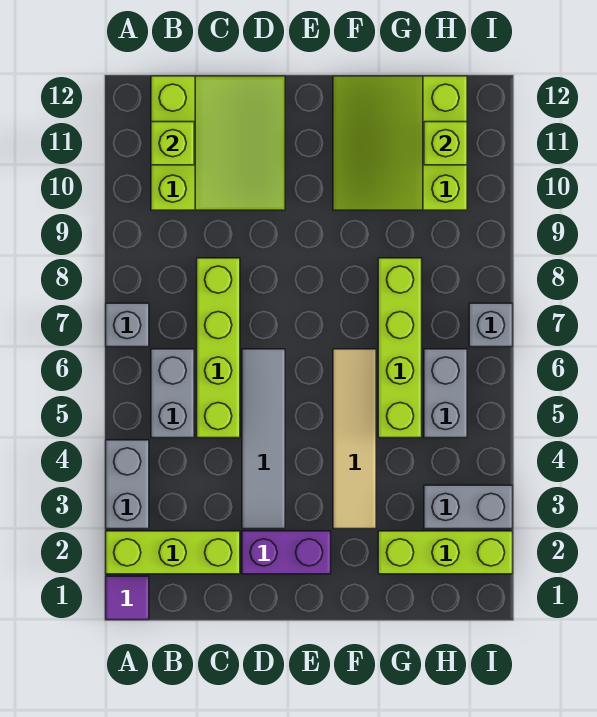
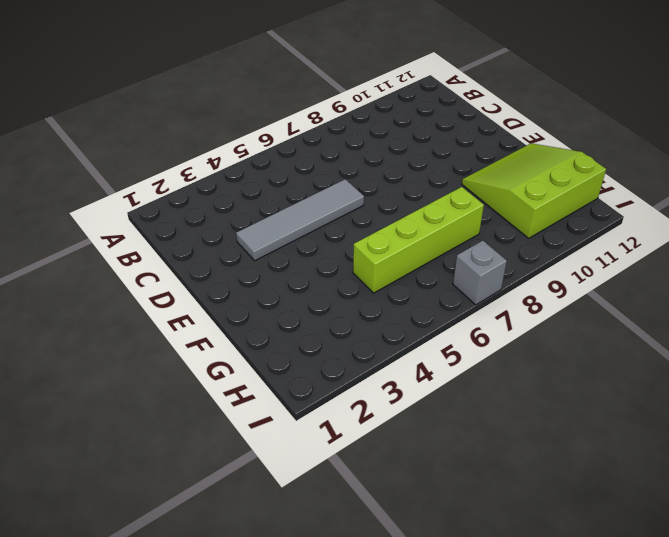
none -> purple 1x1 tile [106,576,149,620]
none -> lime 1x3 brick [106,531,240,574]
none -> grey 1x2 brick [106,440,149,529]

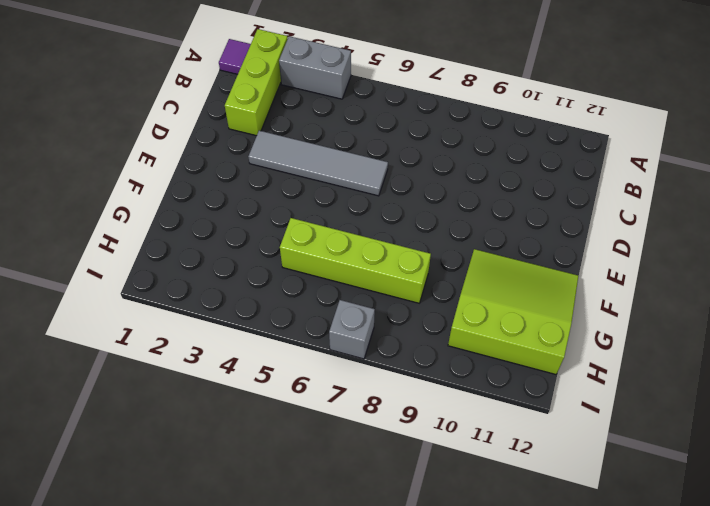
none -> grey 1x1 brick [106,303,149,347]
none -> grey 1x2 brick [151,349,194,438]
none -> lime 3x3 slope [151,76,285,210]

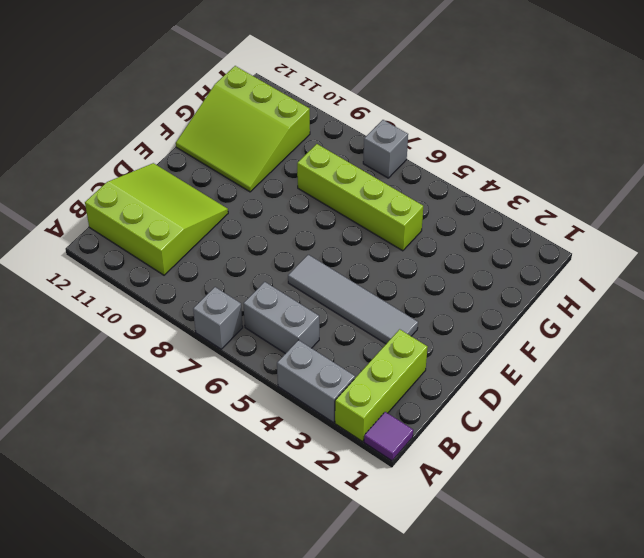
none -> lime 1x4 brick [197,258,240,438]
none -> purple 1x2 brick [242,531,331,574]
none -> tan 1x4 tile [333,349,376,529]

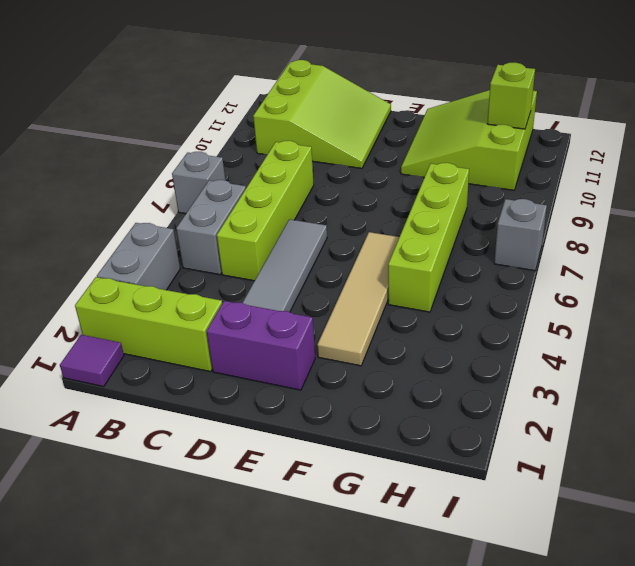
none -> lime 1x3 brick [378,531,513,574]
none -> grey 1x2 brick [424,485,513,529]
none -> grey 1x2 brick [424,349,467,438]

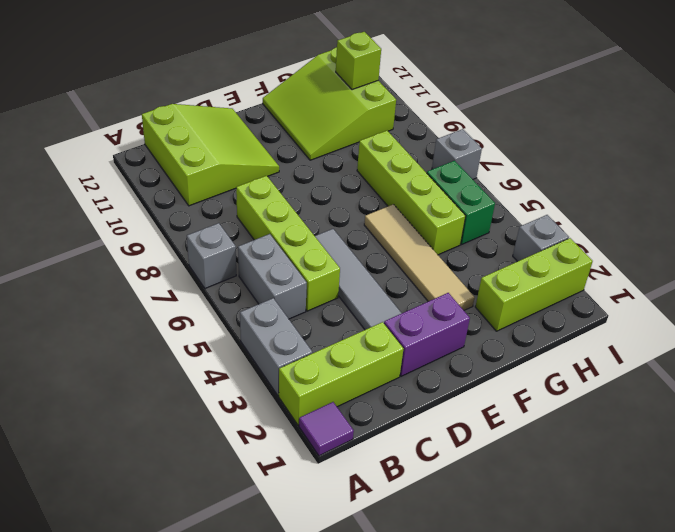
green 1x2 brick [427,161,495,244] -> grey 1x2 brick [424,349,467,438]
grey 1x1 brick [513,215,569,262] -> grey 1x2 brick [424,485,513,529]
none -> lime 1x1 brick [151,122,194,165]

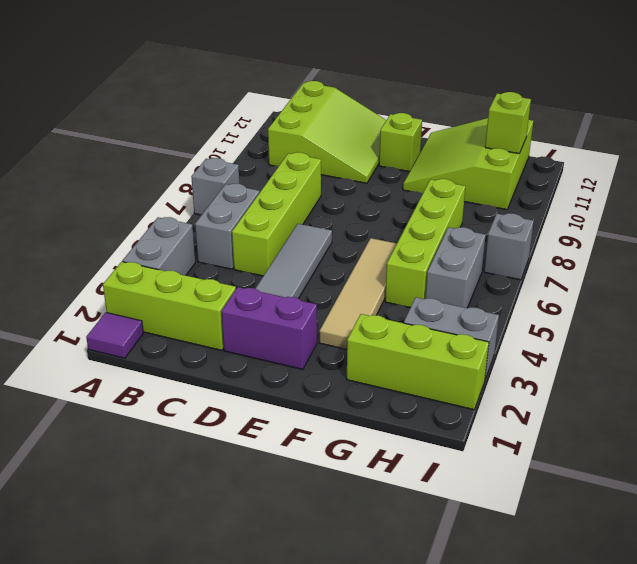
lime 1x1 brick [379,113,422,172] -> lime 1x1 brick moved to [151,122,194,165]

